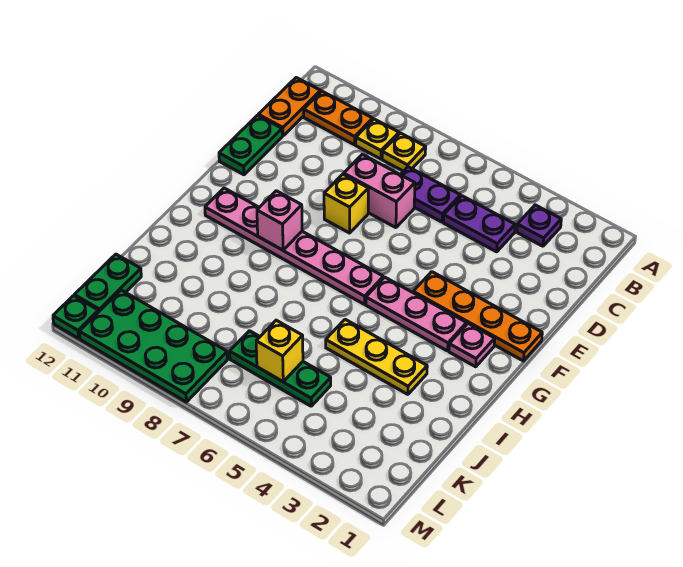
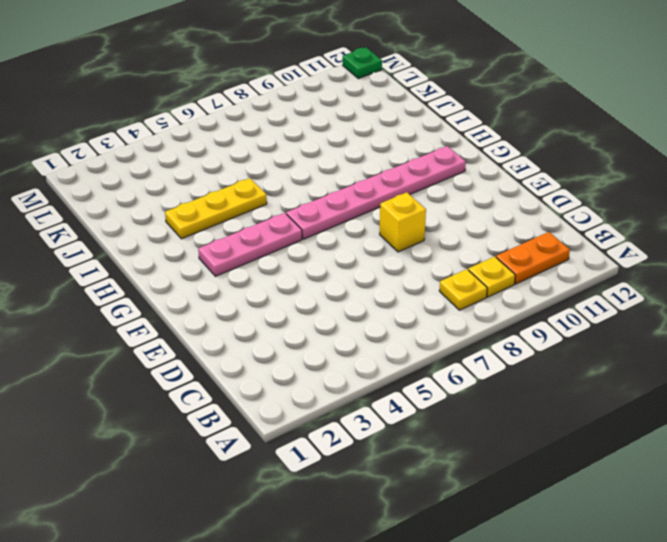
none -> purple 1x1 plate [517,205,561,246]
none -> orange 1x2 plate [258,78,321,136]
none -> purple 1x2 plate [443,196,515,252]

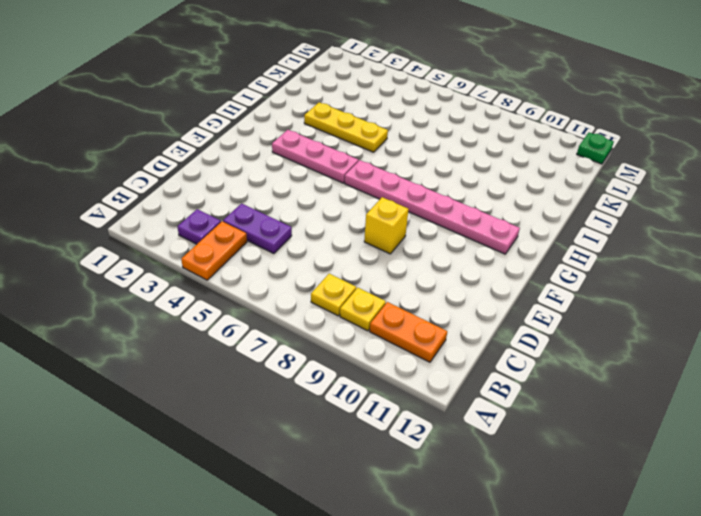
orange 1x2 plate [181,221,247,280] -> orange 1x2 plate moved to [258,78,321,136]
none -> purple 1x2 plate [400,167,460,222]
none -> pink 1x2 brick [344,154,415,228]
none -> green 1x2 plate [219,115,282,175]

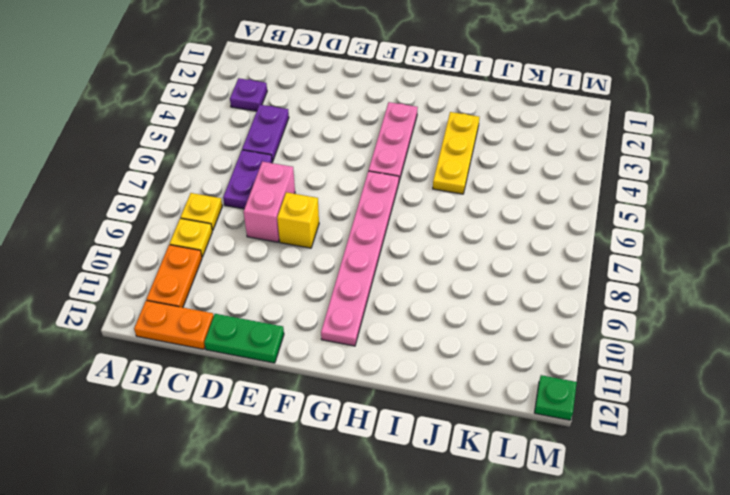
none -> orange 1x4 plate [413,272,542,361]
none -> pink 1x1 plate [449,324,495,367]
none -> green 1x3 plate [230,331,331,406]

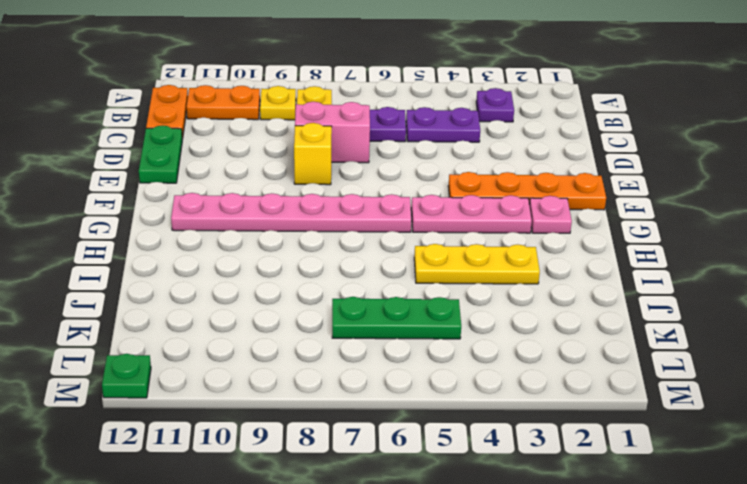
none -> green 1x2 plate [74,254,141,311]
none -> green 2x4 plate [79,290,228,402]
none -> pink 1x1 brick [257,191,302,250]

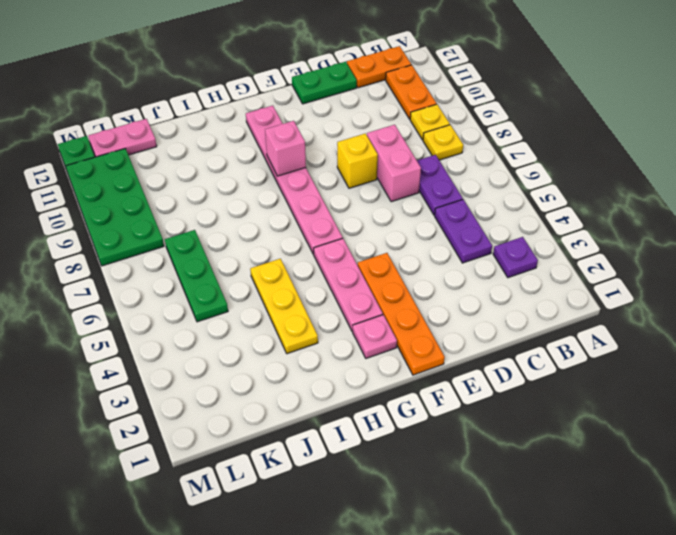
pink 1x2 plate [88,119,157,157] -> green 1x2 plate [74,254,141,311]
none -> yellow 1x1 brick [256,320,303,382]

